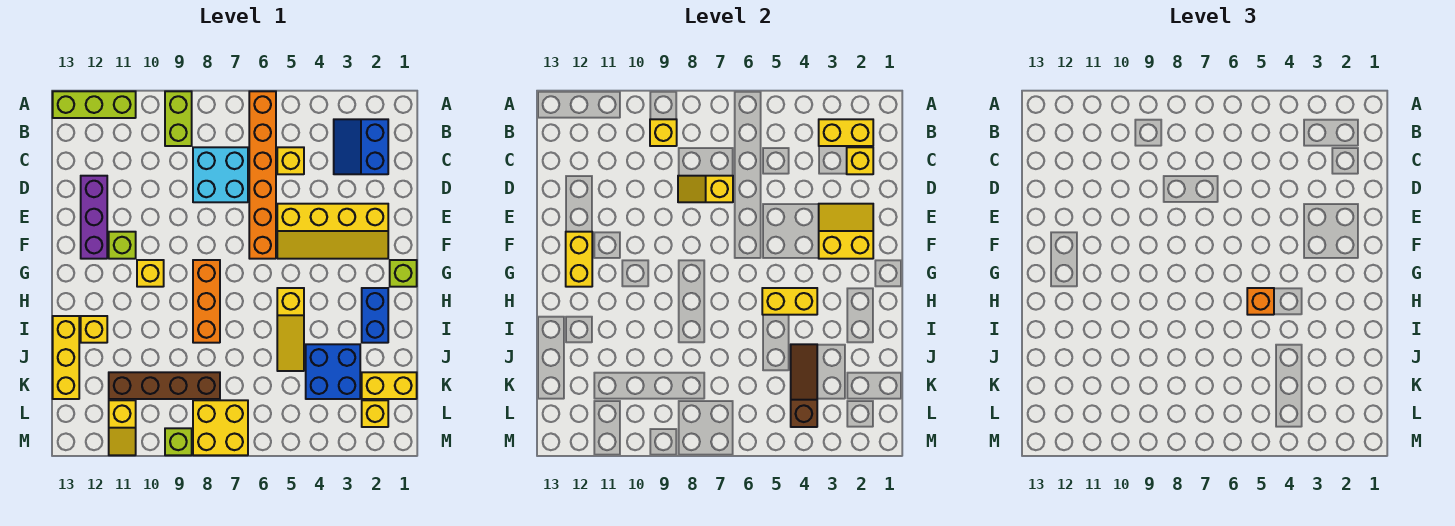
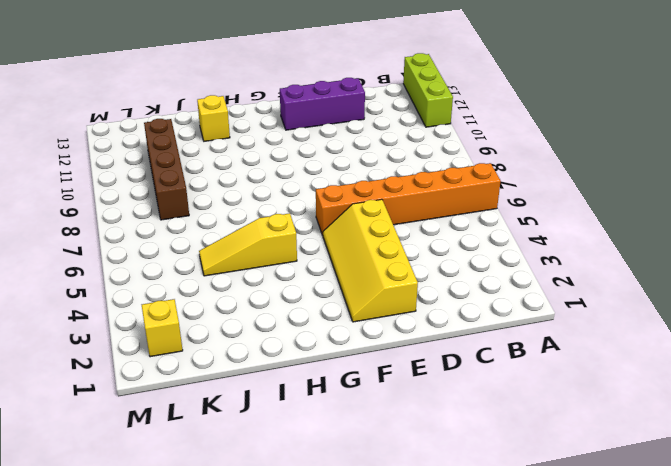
none -> lime 1x2 brick [165,91,192,146]
none -> blue 2x2 slope [334,119,388,174]
none -> yellow 1x1 brick [277,147,304,174]
none -> cyan 2x2 brick [193,147,248,202]

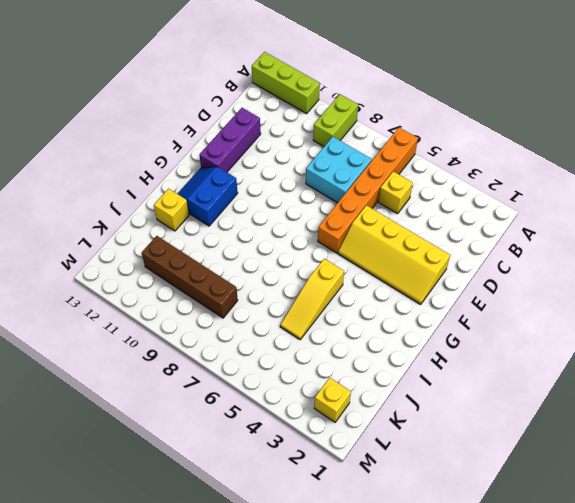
blue 2x2 slope [178,167,238,226] -> blue 2x2 slope moved to [334,119,388,174]
none -> lime 1x1 brick [109,232,136,259]
none -> lime 1x1 brick [390,260,417,287]
none -> orange 1x3 brick [193,260,220,343]
none -> yellow 1x1 brick [137,260,164,287]

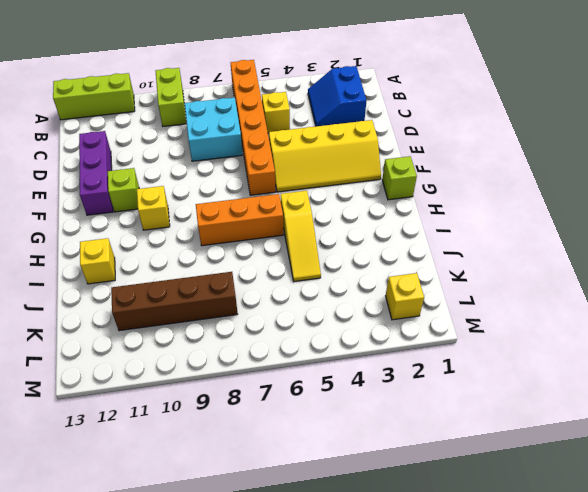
orange 1x3 brick [196,194,284,246] -> orange 1x3 brick turned to [193,260,220,343]
none -> blue 1x2 brick [362,288,388,343]
none -> yellow 1x3 brick [53,316,79,399]
none -> blue 2x2 brick [306,344,360,399]
none -> yellow 1x2 brick [362,372,417,399]

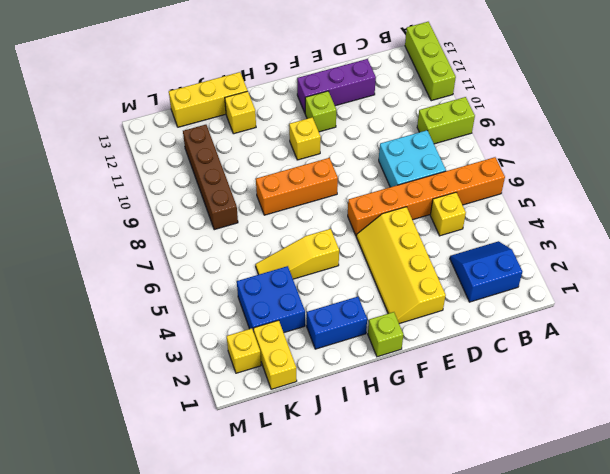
none -> yellow 2x2 brick [193,400,248,455]
none -> yellow 1x2 slope [109,400,136,455]
none -> lime 1x1 brick [165,428,192,455]
none -> yellow 1x2 brick [819,119,873,146]

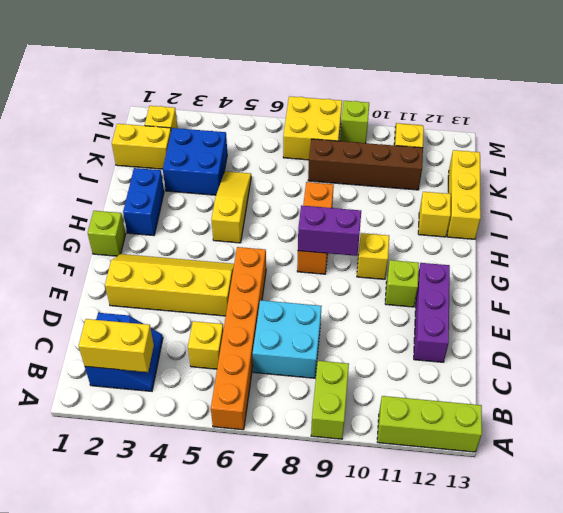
purple 1x2 brick [298,205,361,256] -> none
none -> yellow 1x1 brick [650,119,677,146]
none -> yellow 1x1 brick [847,147,873,174]
none -> yellow 1x2 slope [678,176,733,202]
none -> yellow 2x2 slope [819,204,873,259]

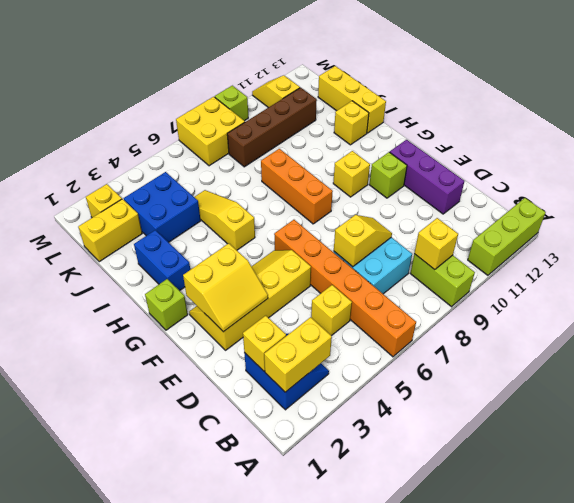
none -> yellow 1x2 brick [566,232,592,287]
none -> yellow 1x2 brick [762,288,817,315]
none -> brown 1x3 slope [791,344,817,427]
none -> orange 1x1 brick [1247,288,1274,315]

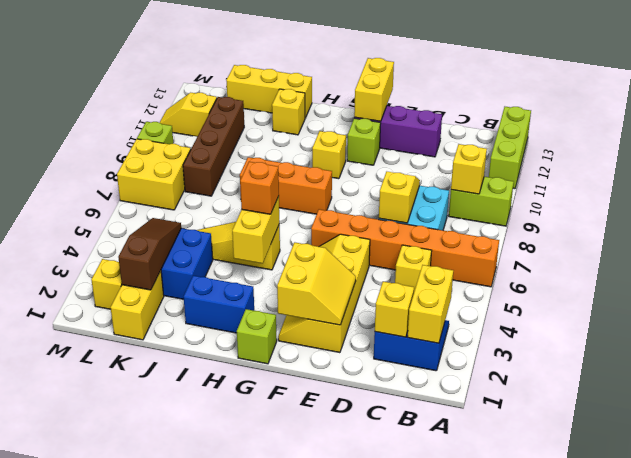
yellow 1x2 brick [354,58,394,121] -> yellow 1x2 brick turned to [566,232,592,287]
brown 1x3 slope [118,218,181,290] -> brown 1x3 slope turned to [791,344,817,427]

